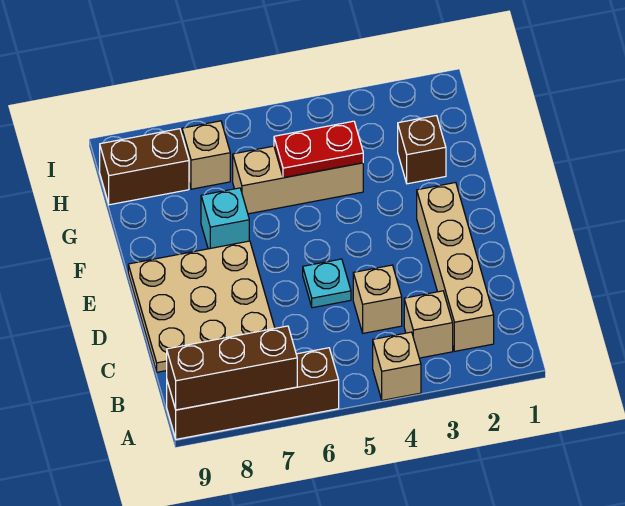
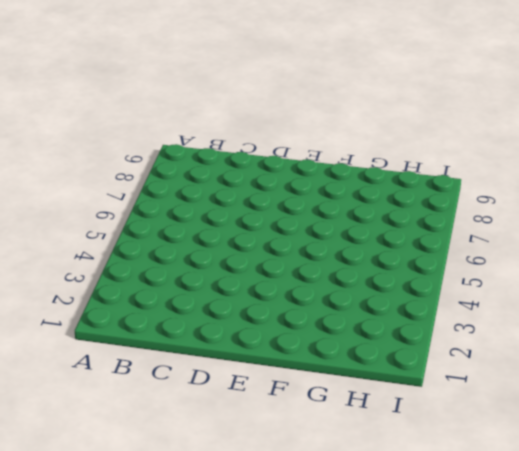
none -> tan 1x1 brick [373,332,421,400]
none -> brown 1x4 brick [167,348,339,439]
none -> tan 1x4 brick [417,183,494,351]

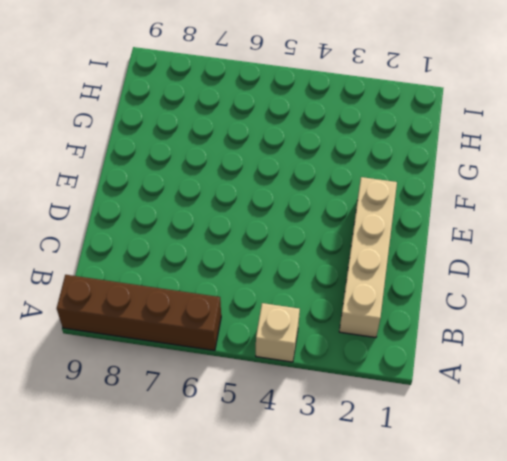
none -> tan 1x1 brick [404,291,453,358]
none -> tan 1x1 brick [353,265,402,333]
none -> tan 3x3 plate [128,241,275,372]

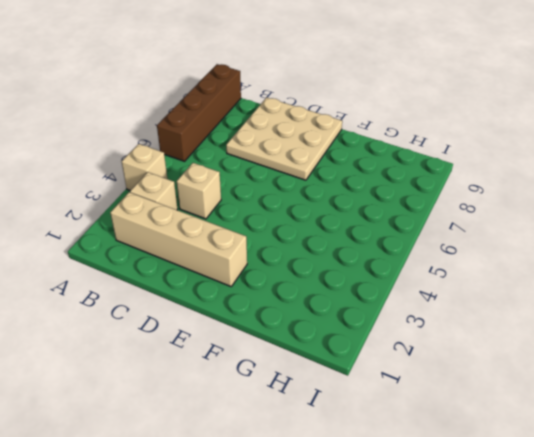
none -> cyan 1x1 plate [303,259,351,308]
none -> cyan 1x1 brick [201,188,249,249]
none -> brown 1x1 brick [398,116,446,184]

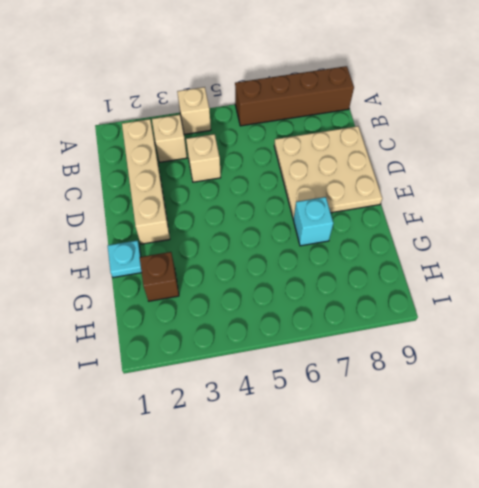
cyan 1x1 plate [108,240,142,277] -> cyan 1x1 plate moved to [303,259,351,308]
none -> tan 1x3 brick [233,146,363,214]
none -> tan 1x1 brick [182,121,230,189]
none -> brown 1x2 brick [100,129,189,205]

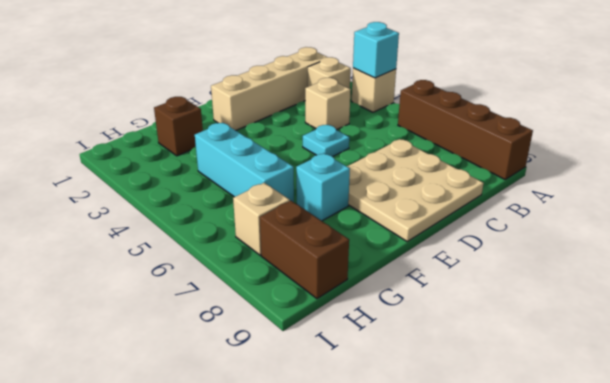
cyan 1x1 brick [353,22,399,78] -> none
cyan 1x3 brick [195,123,294,202] -> tan 1x3 brick [233,146,363,214]
none -> brown 1x3 brick [167,326,297,410]
none -> red 1x2 plate [274,121,363,178]

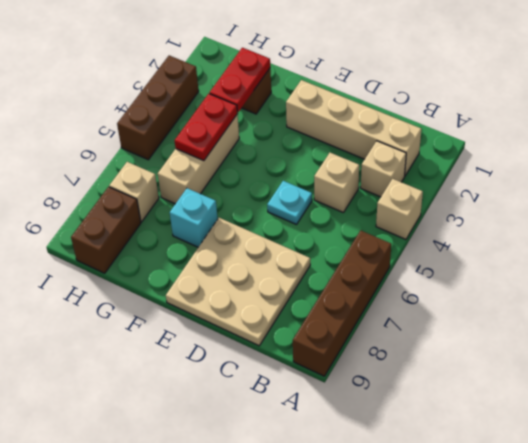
red 1x2 plate [210,48,270,112] -> none
brown 1x3 brick [117,56,199,160] -> brown 1x3 brick moved to [167,326,297,410]

